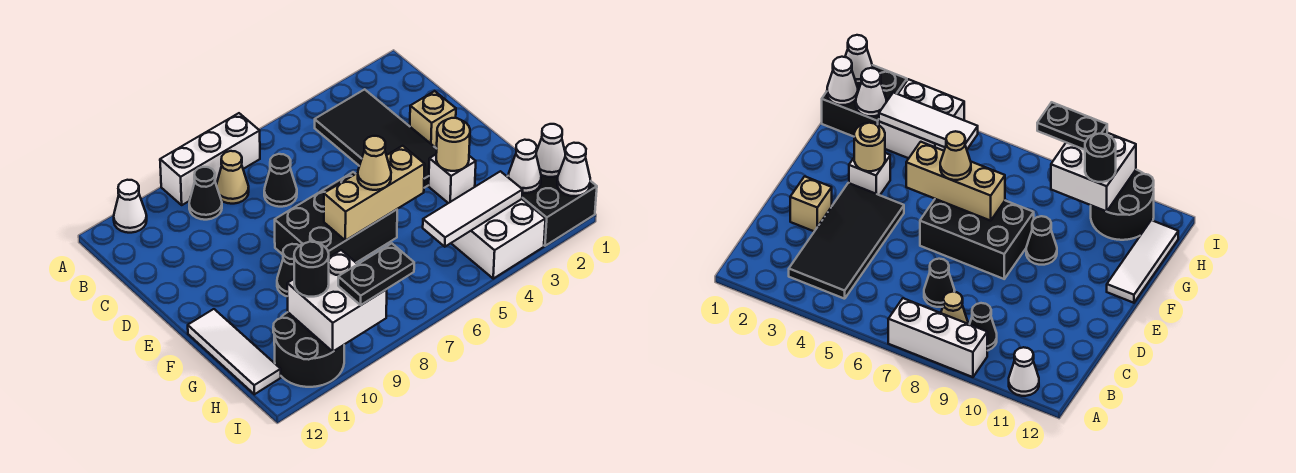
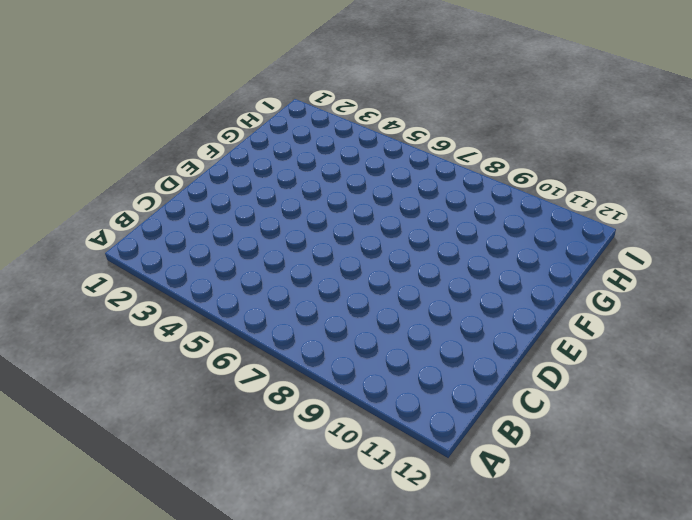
none -> white 1x3 brick [160,113,260,205]
none -> white 1x1 cone [114,180,147,233]
none -> black 2x4 tile [315,89,437,188]

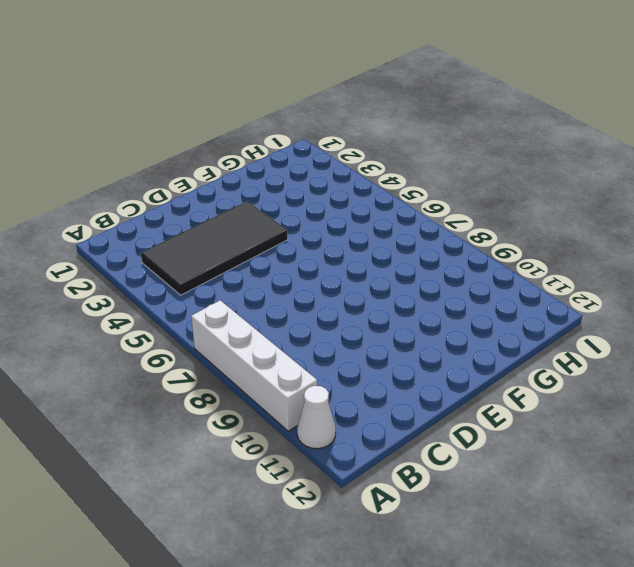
white 1x4 brick [191,300,317,431] -> white 1x3 brick [160,113,260,205]
none -> tan 1x1 cone [216,151,249,204]
none -> black 1x1 cone [189,167,222,220]
none -> black 1x1 cone [264,154,297,207]

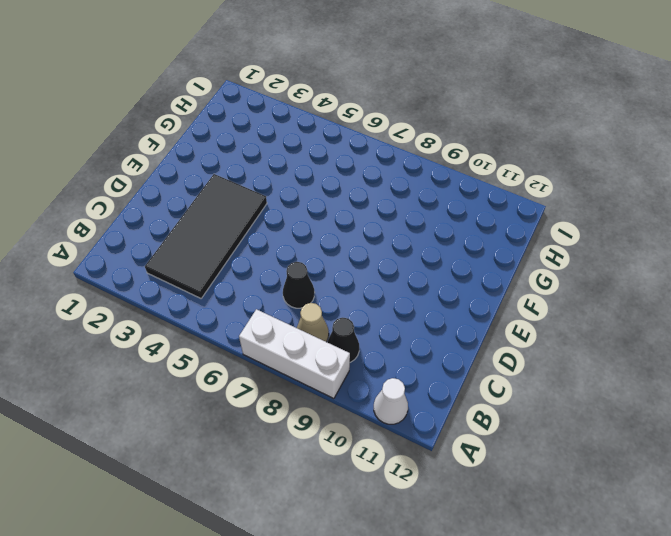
none -> tan 1x1 brick [410,91,456,148]
none -> black 2x3 brick [275,172,397,263]
none -> white 1x1 brick [429,155,476,203]

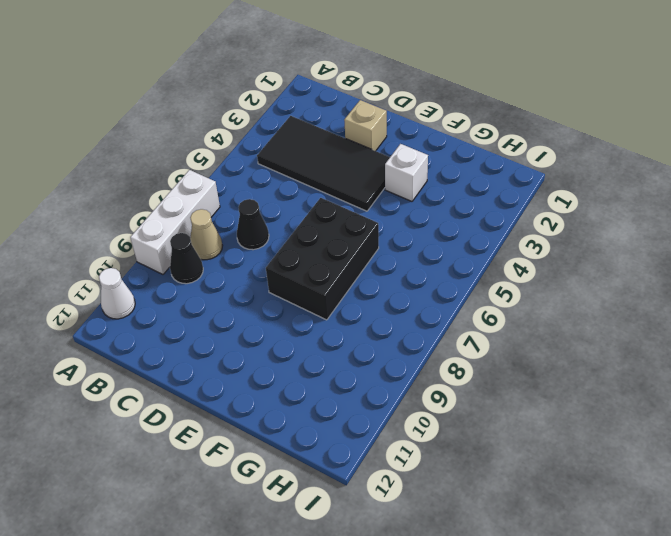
none -> black 1x1 cone [277,244,299,296]
none -> white 1x3 tile [188,309,281,394]
none -> black 2x2 brick [507,175,597,246]

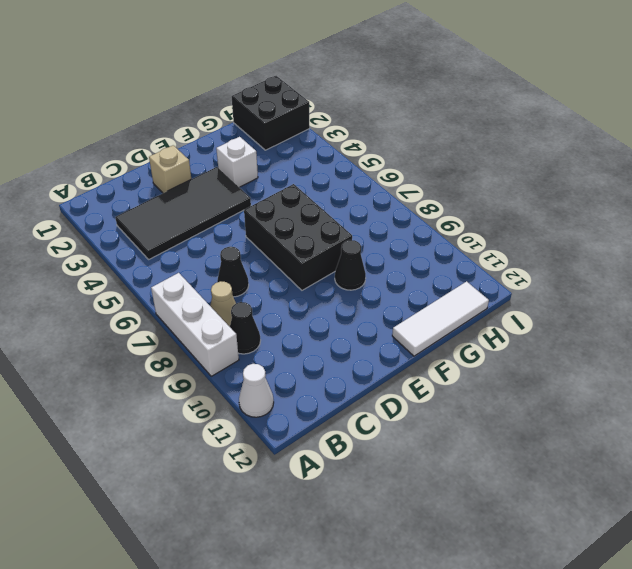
none -> white 2x2 brick [451,199,545,279]
none -> black 2x2 round brick [273,312,344,387]
none -> tan 1x1 round brick [436,118,470,171]

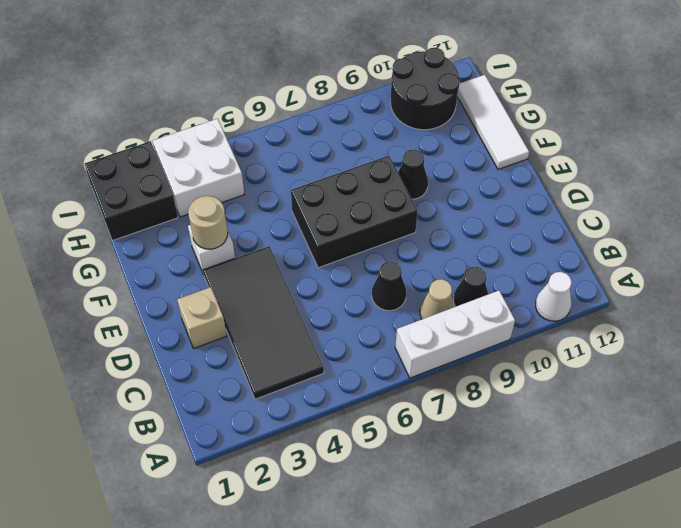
none -> tan 1x3 brick [324,146,425,240]
none -> white 1x1 cone [536,124,565,177]
none -> white 1x1 cone [508,140,541,193]

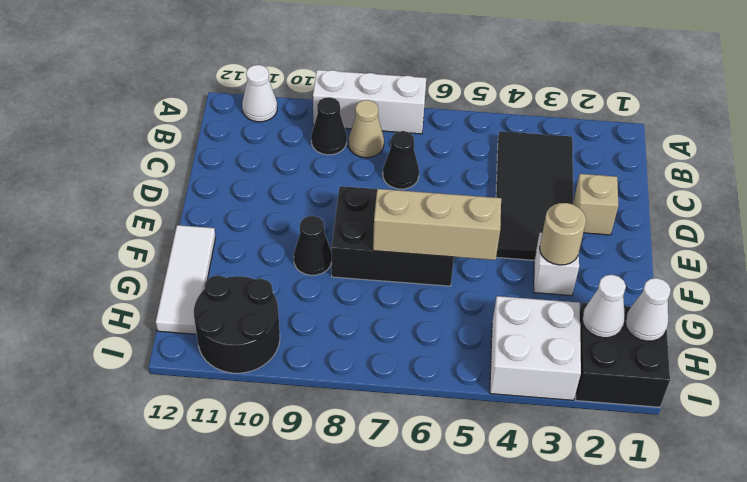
none -> white 1x3 tile [423,171,523,247]
none -> white 2x2 brick [287,250,387,351]
none -> white 1x1 cone [557,143,590,196]

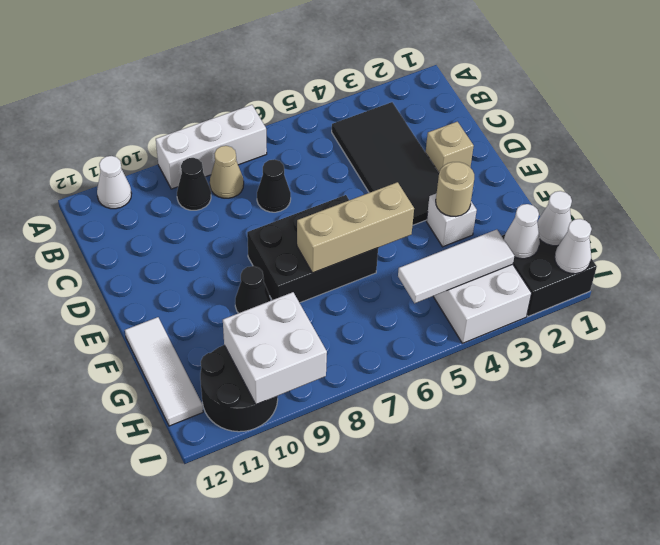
none -> tan 1x1 cone [358,136,391,190]
none -> black 1x1 round brick [294,242,329,297]
none -> black 1x2 plate [338,244,414,305]

